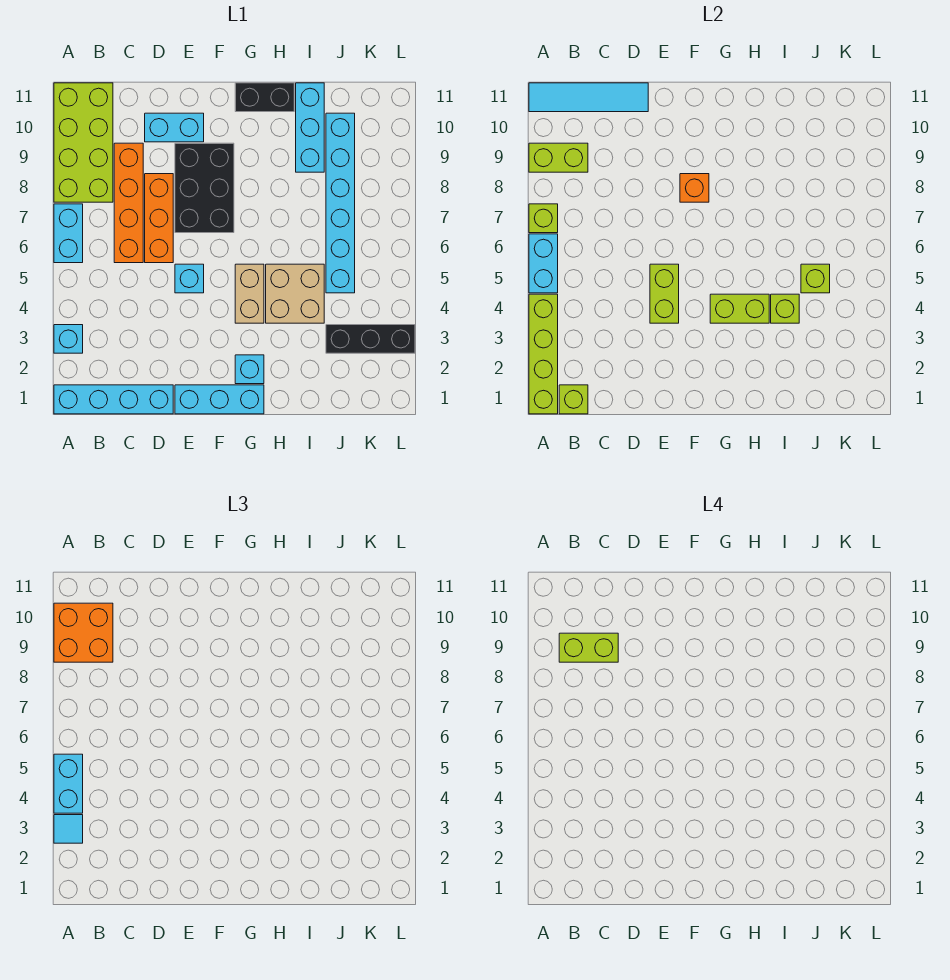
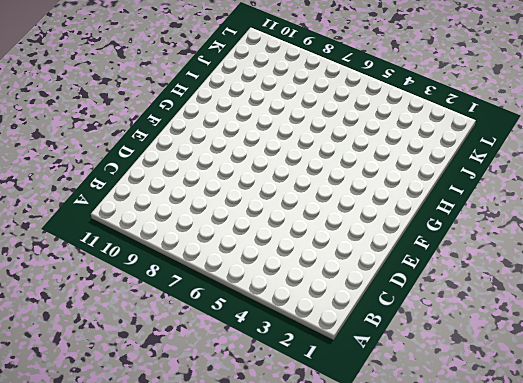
none -> cyan 1x4 brick [54,385,173,414]
none -> cyan 1x1 brick [54,325,83,353]
none -> cyan 1x2 brick [54,204,83,263]
none -> lime 2x4 brick [54,83,113,202]

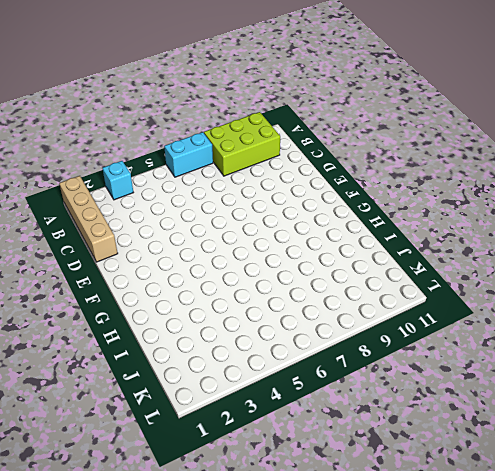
tan 1x4 brick [59,176,118,262] -> cyan 1x4 brick [54,385,173,414]
lime 2x3 brick [204,112,280,176] -> lime 2x4 brick [54,83,113,202]
none -> orange 1x4 brick [114,143,143,263]
none -> orange 1x3 brick [145,174,173,263]
none -> cyan 1x2 brick [145,113,204,142]
none -> cyan 1x3 brick [175,385,264,414]

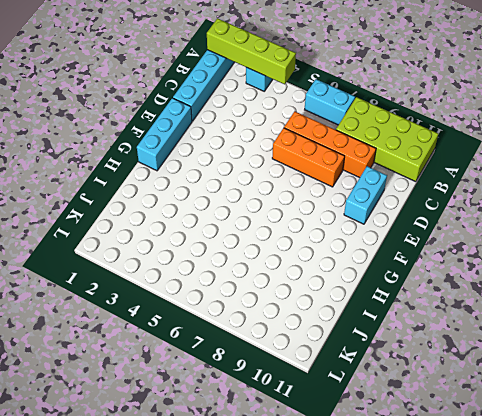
none -> cyan 1x1 brick [175,264,204,293]
none -> black 2x3 brick [175,143,234,233]
none -> cyan 1x1 brick [235,355,264,384]
none -> tan 1x2 brick [235,264,264,323]

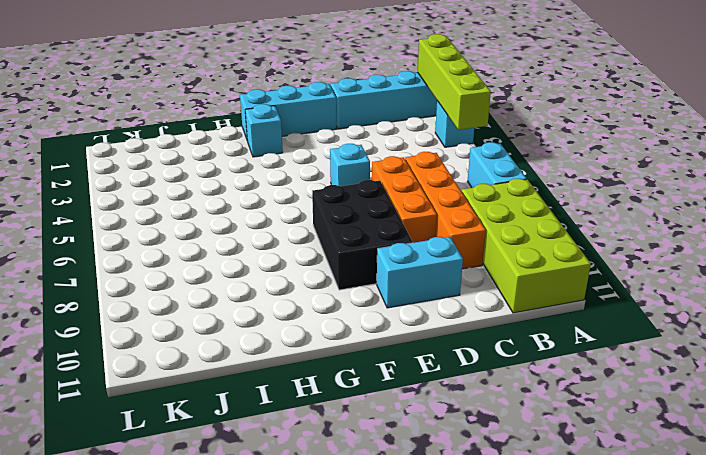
none -> tan 1x2 brick [235,264,264,323]
none -> black 1x2 brick [235,83,294,112]
none -> tan 2x2 brick [266,264,324,323]
none -> cyan 1x3 brick [296,83,324,172]

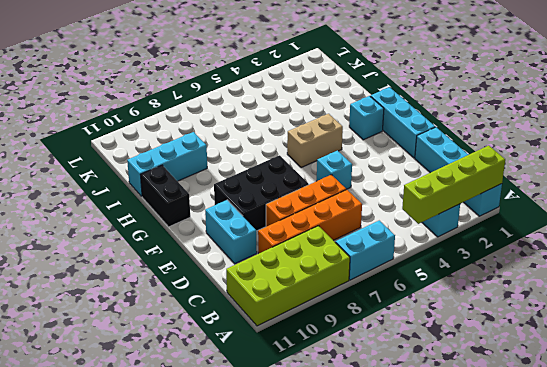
none -> tan 2x2 brick [266,264,324,323]
none -> black 1x3 brick [326,325,415,353]
none -> cyan 1x6 brick [326,113,355,293]
none -> cyan 1x2 brick [529,234,558,293]

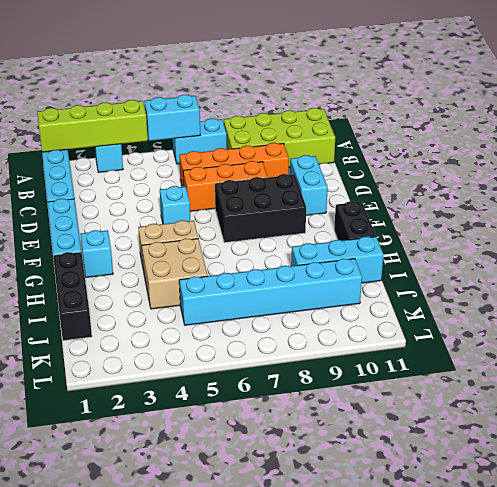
black 1x3 brick [53,252,92,341] -> black 1x3 brick moved to [326,325,415,353]
none -> lime 1x1 brick [529,204,558,233]
none -> lime 1x2 brick [529,143,588,172]
none -> cyan 1x4 tile [529,83,648,112]
none -> lime 1x1 brick [559,385,588,414]

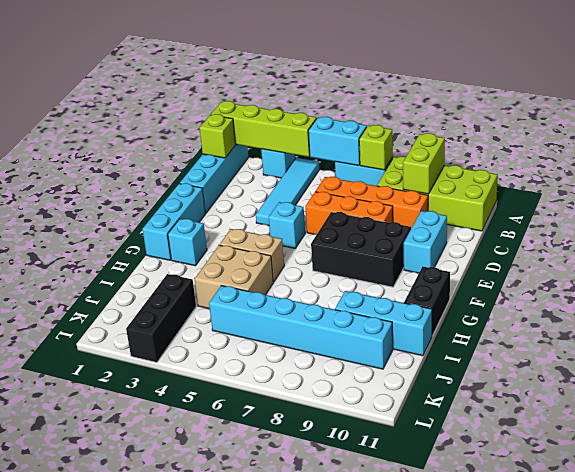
cyan 1x4 tile [256,158,319,226] -> cyan 1x4 tile moved to [529,83,648,112]
none -> lime 1x2 brick [650,264,679,323]
none -> orange 1x1 brick [680,174,709,202]
none -> lime 1x2 brick [710,294,769,323]
none -> lime 1x1 brick [771,294,799,323]

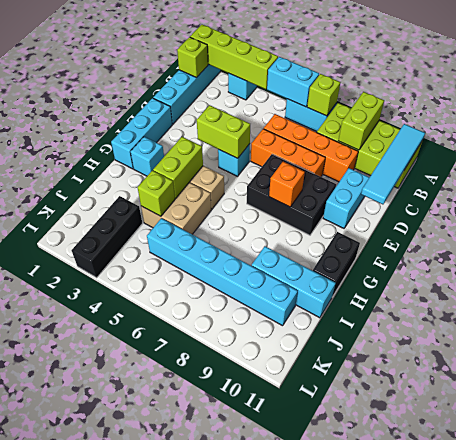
none -> lime 1x1 brick [801,264,830,293]
none -> cyan 1x1 tile [54,815,83,843]
none -> cyan 1x2 brick [54,754,83,813]
none -> orange 2x2 brick [54,603,113,662]

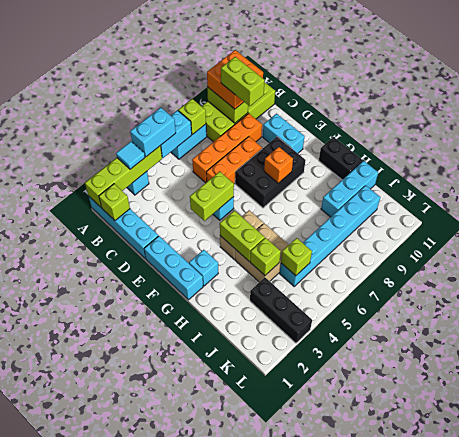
none -> cyan 1x4 tile [529,83,648,112]

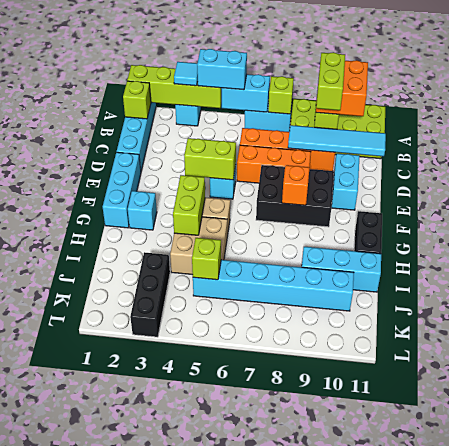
cyan 1x4 tile [288,125,386,156] -> cyan 1x4 tile turned to [529,83,648,112]
none -> lime 1x1 brick [771,294,799,323]

